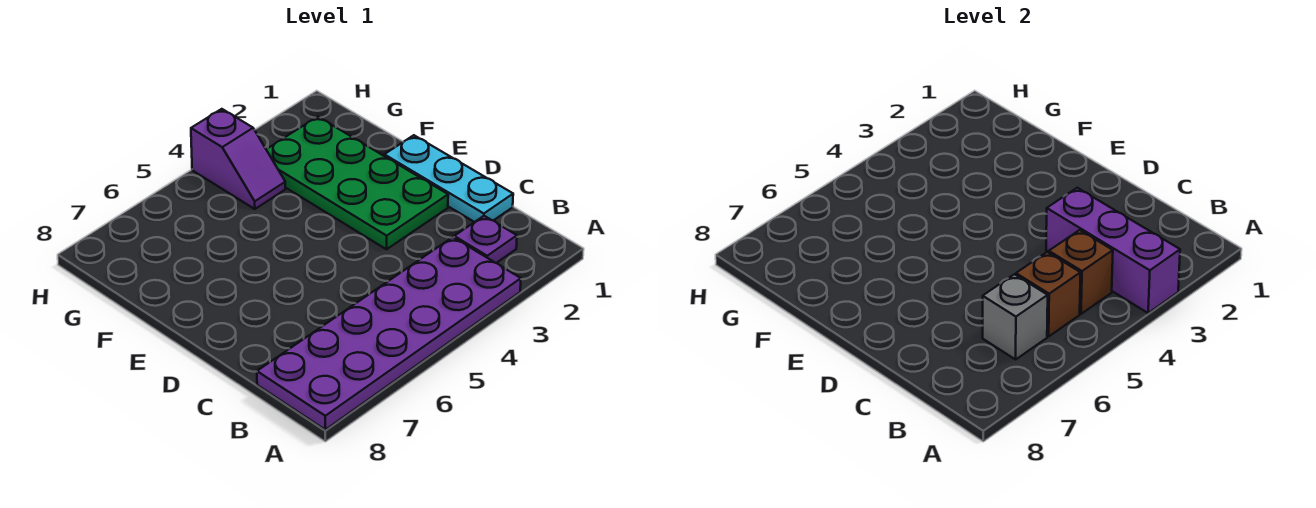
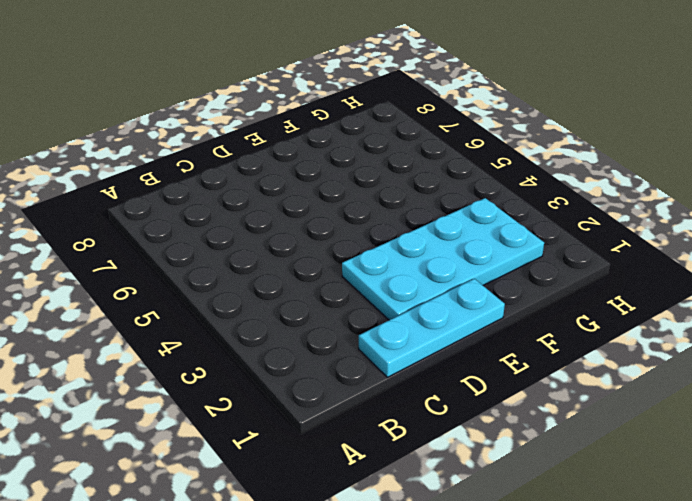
cyan 2x4 plate [342,198,544,320] -> green 2x4 plate [266,117,448,249]
none -> purple 2x6 plate [257,237,521,430]
none -> purple 1x1 plate [454,216,517,263]

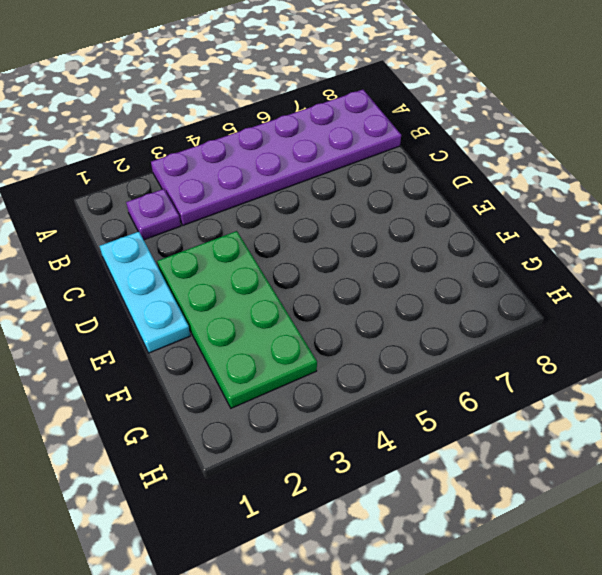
none -> purple 1x2 slope [191,109,285,209]
none -> purple 1x3 brick [1046,188,1180,313]

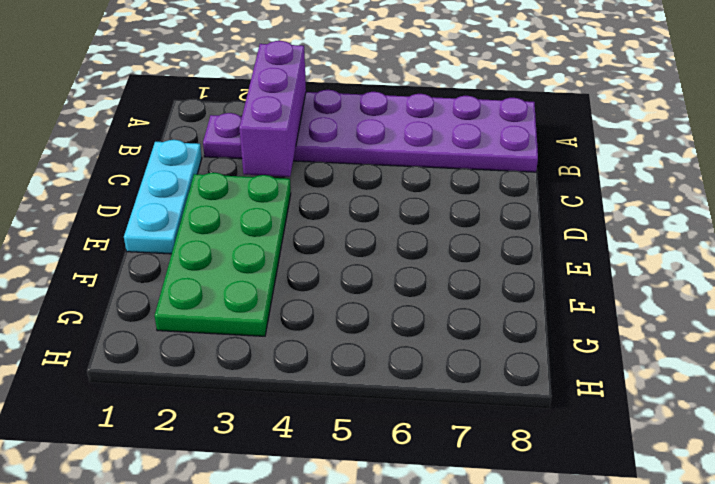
none -> purple 1x2 slope [191,109,285,209]
none -> brown 1x1 brick [1049,230,1113,314]

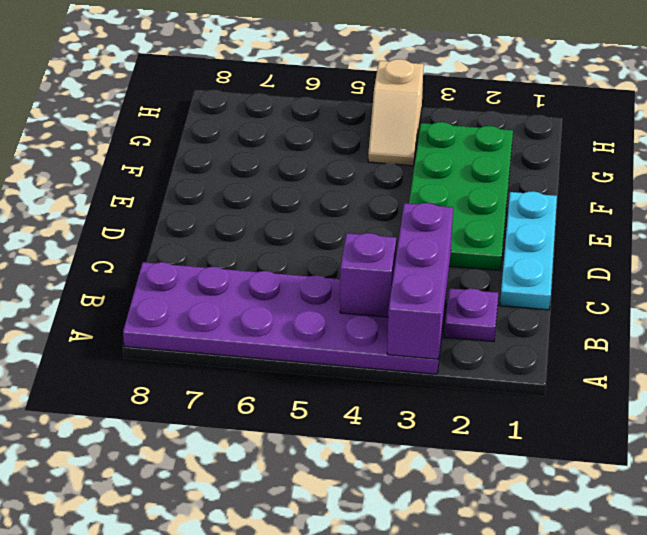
purple 1x1 brick [340,233,396,317] -> brown 1x1 brick [1049,230,1113,314]
tan 1x2 slope [368,59,424,166] -> purple 1x2 slope [191,109,285,209]
none -> brown 1x1 brick [1016,252,1081,336]
none -> grey 1x1 brick [983,274,1048,359]

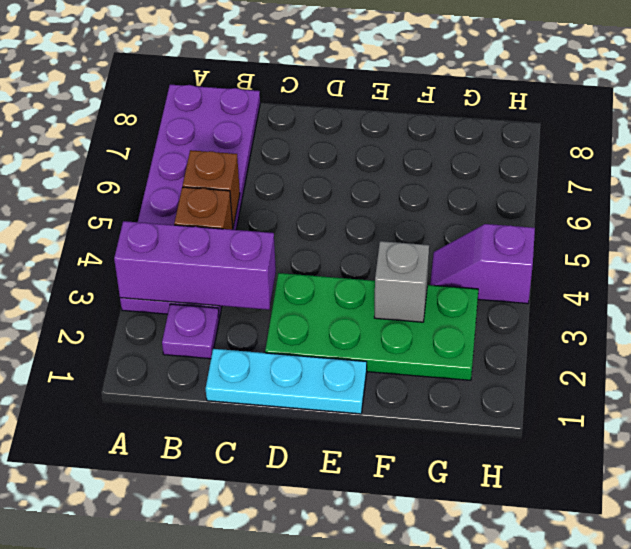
grey 1x1 brick [374,241,429,322] -> grey 1x1 brick moved to [983,274,1048,359]

